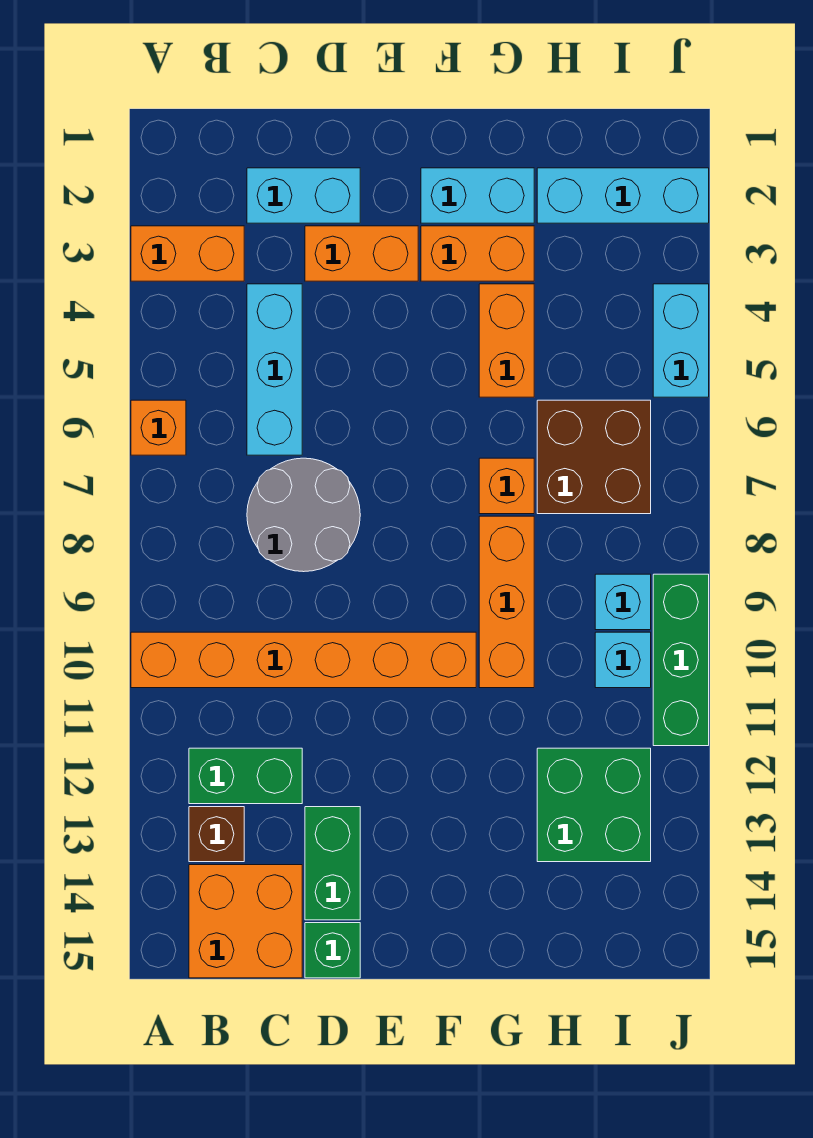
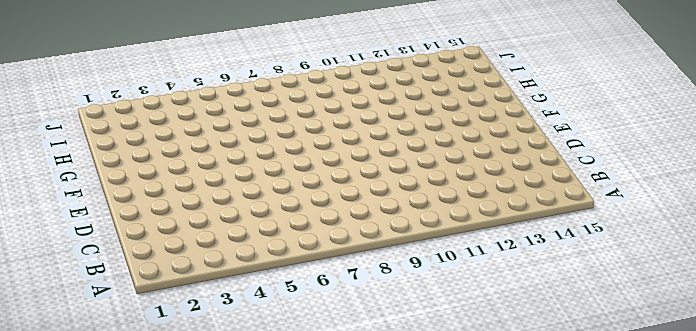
none -> orange 1x2 brick [131,226,244,281]
none -> orange 1x1 brick [131,400,186,455]
none -> orange 1x6 brick [131,632,476,688]

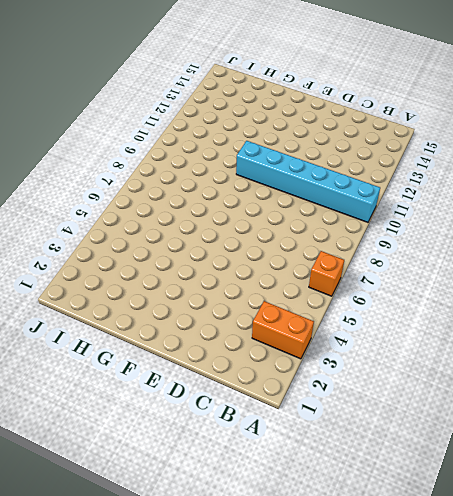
cyan 1x6 brick [236,141,380,222] -> orange 1x6 brick [131,632,476,688]
none -> green 1x2 brick [189,748,302,804]
none -> brown 1x1 brick [189,807,244,862]
none -> orange 2x2 brick [189,865,302,978]

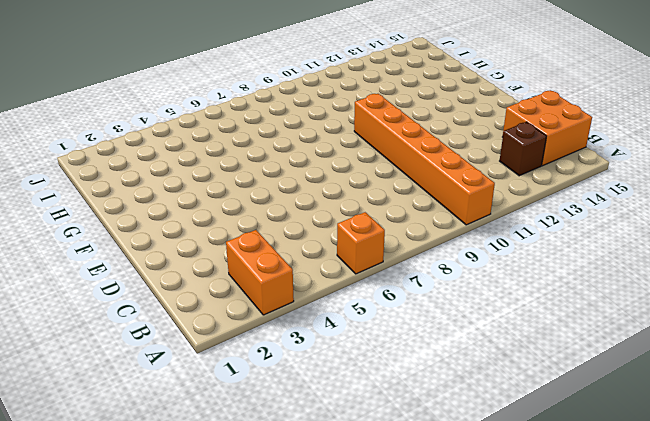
none -> green 1x2 brick [189,748,302,804]
none -> cyan 1x2 brick [247,168,360,223]
none -> cyan 1x3 brick [247,284,302,455]

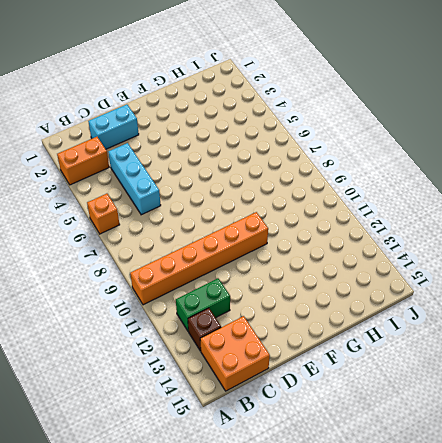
none -> grey 2x2 round brick [247,458,360,572]
none -> orange 1x2 brick [305,226,418,281]
none -> green 1x2 brick [305,807,360,920]

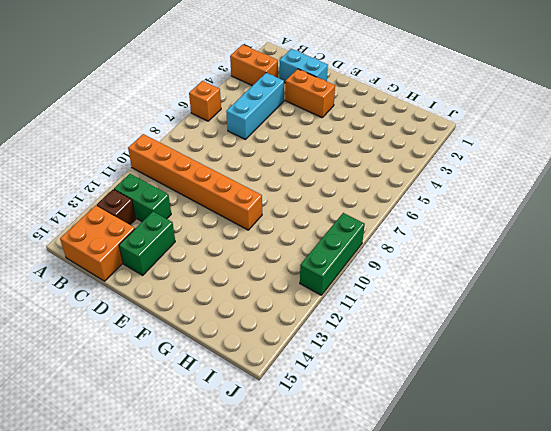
none -> grey 2x2 round brick [247,458,360,572]
none -> green 1x1 brick [305,923,360,978]
none -> cyan 1x2 brick [421,168,534,223]

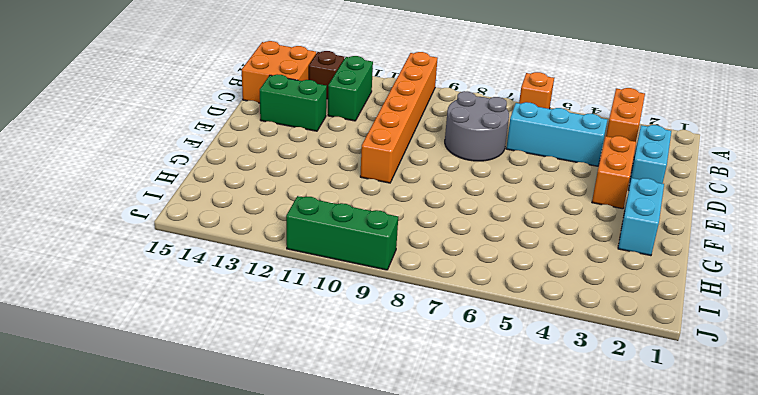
none -> green 1x1 brick [305,923,360,978]
none -> orange 1x2 brick [421,226,534,281]
none -> orange 1x2 brick [479,284,534,397]

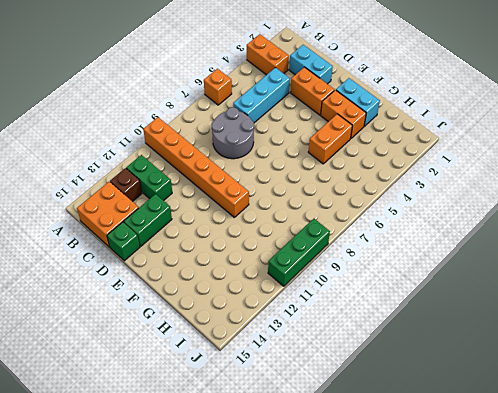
none -> orange 1x1 brick [479,458,534,514]
none -> orange 1x3 brick [479,516,534,688]
none -> cyan 1x3 brick [537,168,709,223]

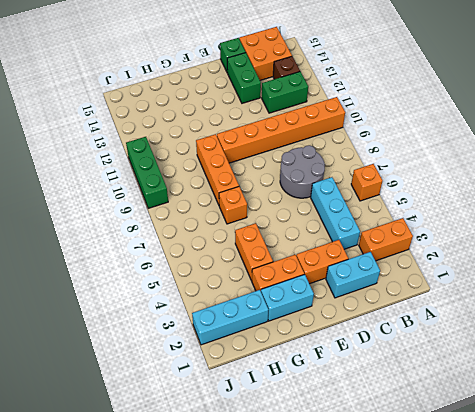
none -> brown 2x2 brick [537,400,651,514]
none -> green 2x2 brick [537,748,651,862]
none -> cyan 1x1 brick [595,574,651,630]

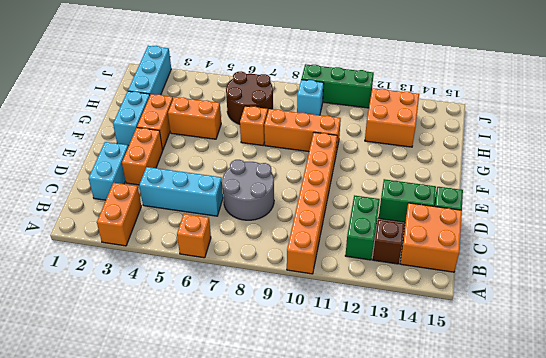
brown 2x2 round brick [226,72,273,124] -> brown 2x2 brick [537,400,651,514]
orange 2x2 brick [365,88,419,147] -> green 2x2 brick [537,748,651,862]
none -> cyan 1x1 brick [595,632,651,688]
none -> cyan 1x2 brick [653,284,709,397]

